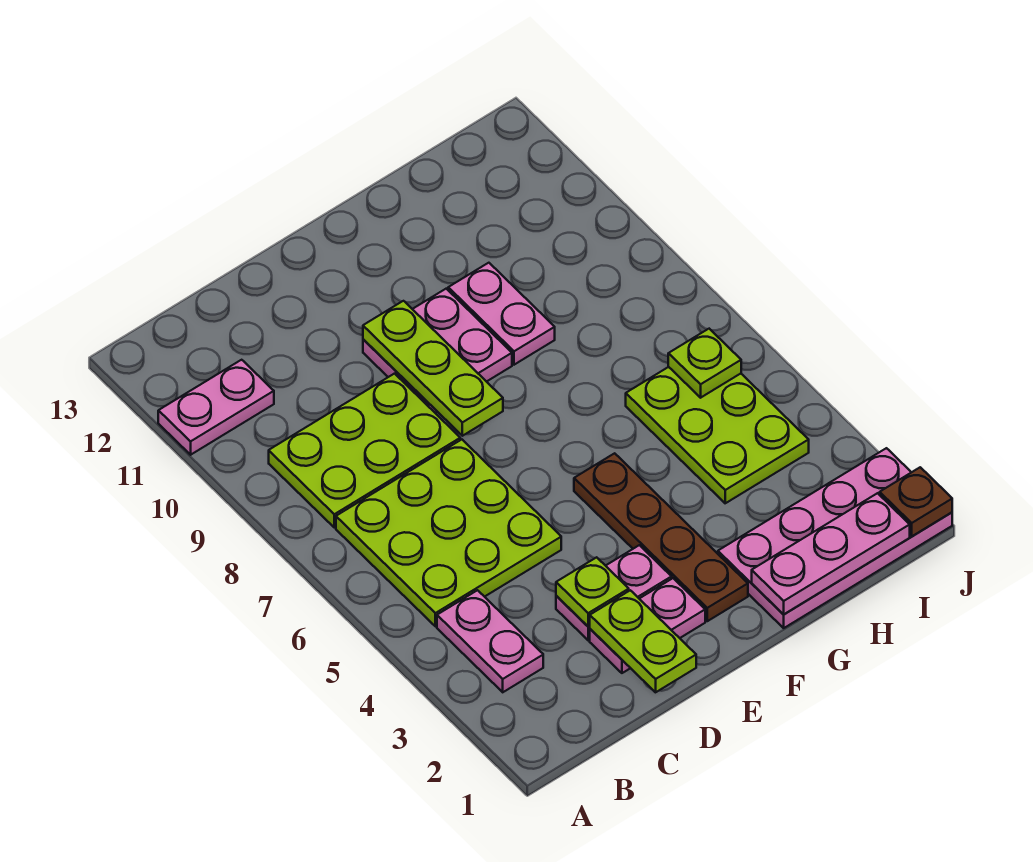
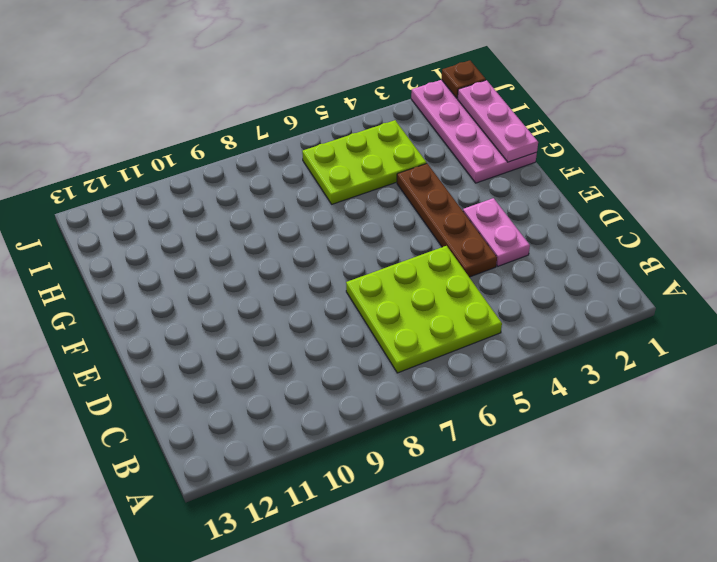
brown 1x4 plate [397,164,497,277] -> brown 1x4 plate turned to [574,453,748,621]
none -> pink 1x2 plate [158,360,274,455]
none -> pink 1x2 plate [437,590,543,692]
none -> lime 2x3 plate [269,374,460,528]

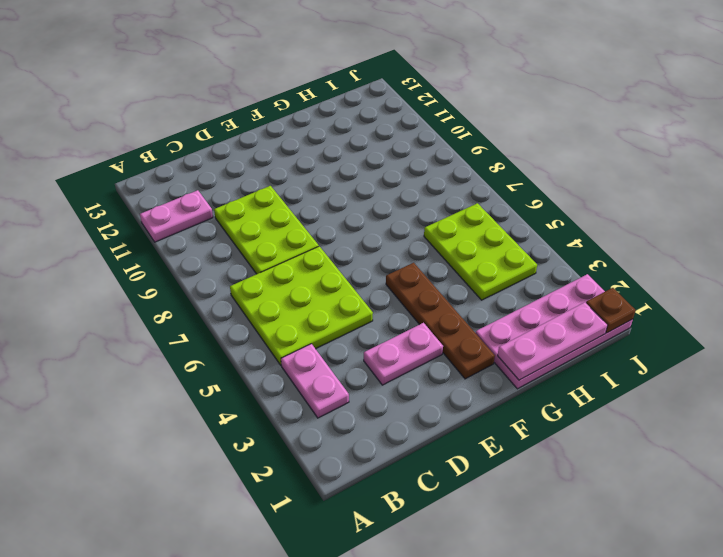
lime 2x3 plate [214,186,319,274] -> lime 2x3 plate turned to [269,374,460,528]
none -> pink 1x2 plate [590,578,705,673]
none -> pink 2x2 plate [363,289,512,413]
none -> pink 1x2 plate [448,263,555,365]

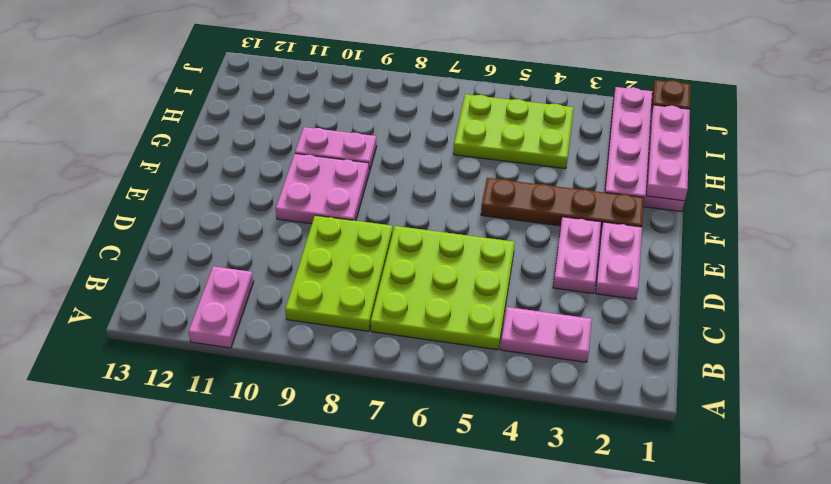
none -> lime 1x2 plate [590,590,696,692]
none -> lime 1x1 plate [556,557,629,627]
none -> lime 1x3 plate [363,301,503,436]

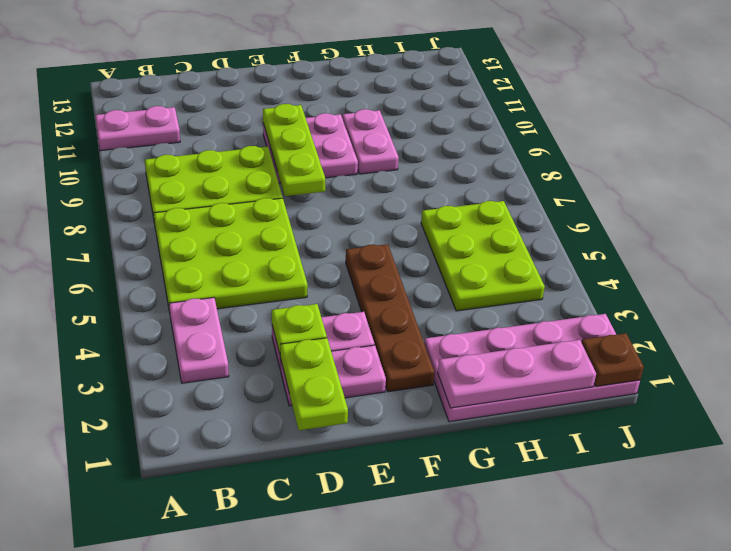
none -> lime 1x1 plate [668,329,741,398]

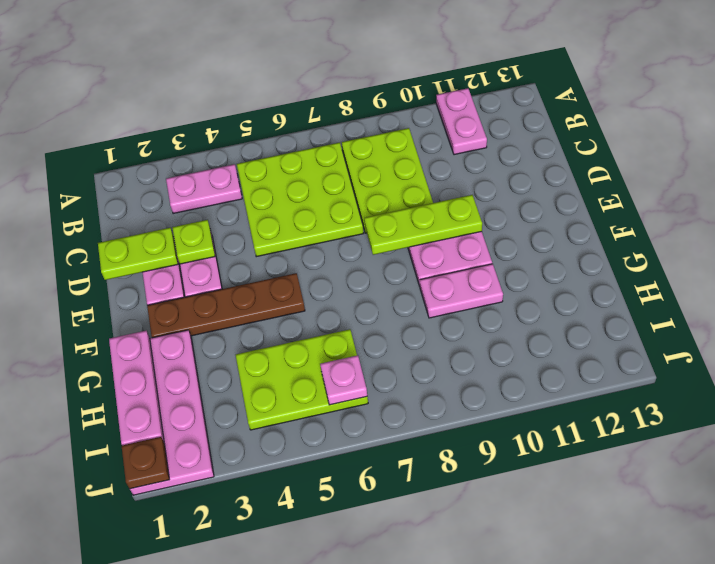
pink 1x1 plate [320,355,367,405] -> lime 1x1 plate [668,329,741,398]

